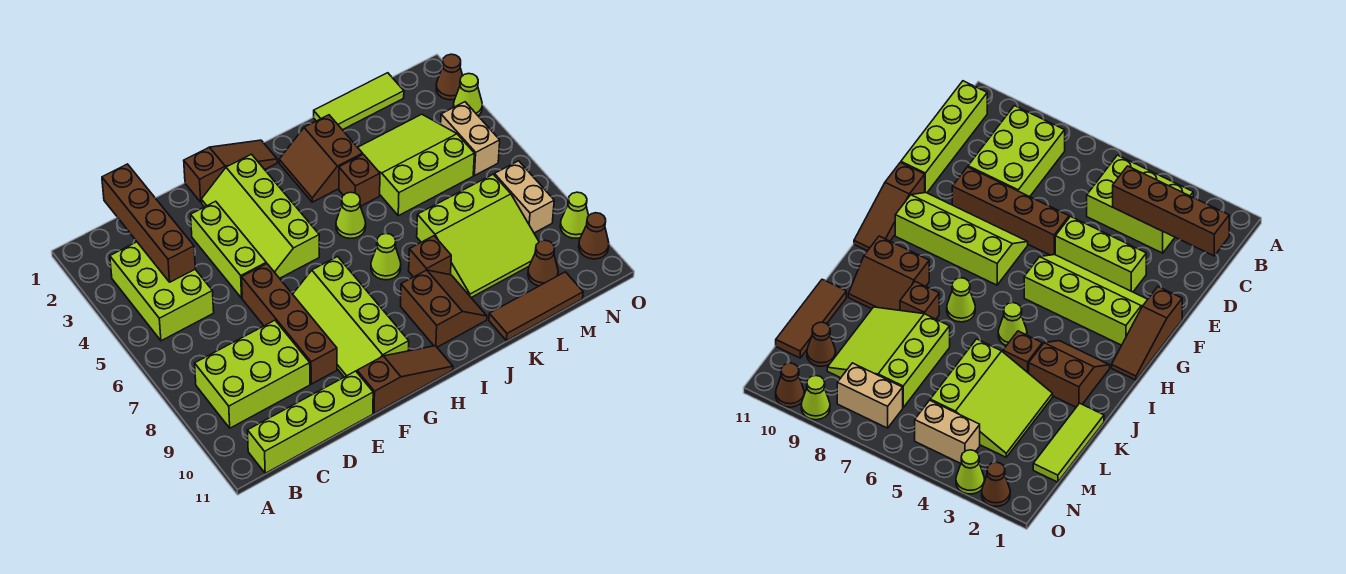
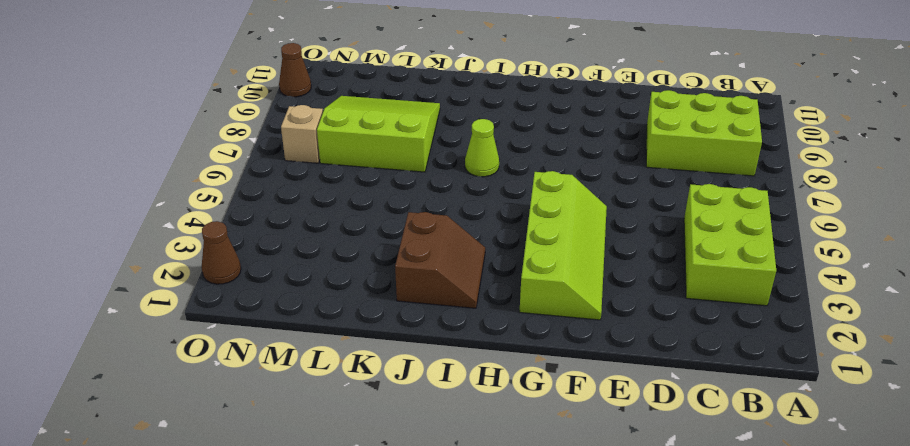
tan 1x1 brick [281,105,323,163] -> tan 1x2 brick [494,161,554,233]
none -> lime 1x4 brick [247,371,373,473]
none -> lime 1x3 brick [191,201,266,298]
none -> brown 1x4 brick [242,263,337,384]

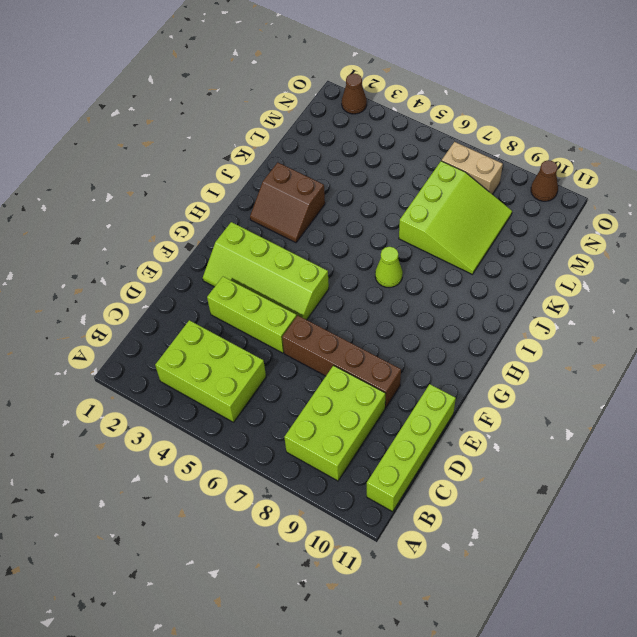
none -> brown 1x3 slope [184,140,277,202]
none -> lime 2x4 slope [293,257,409,377]
none -> brown 1x3 slope [357,346,453,413]

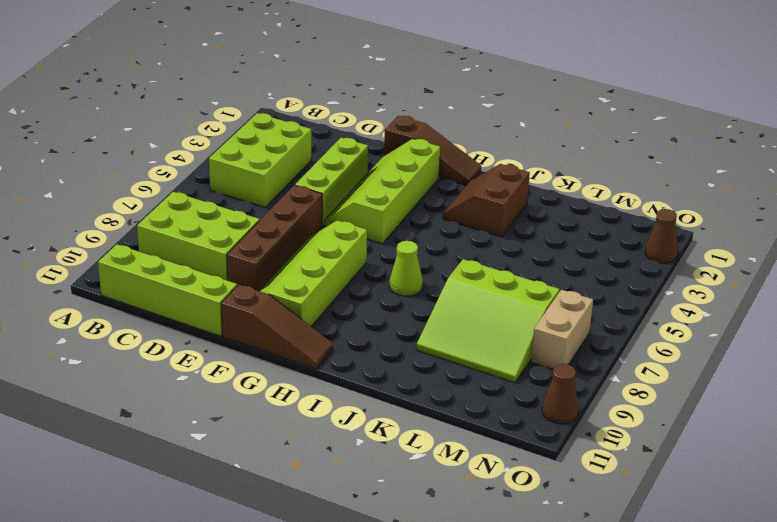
none -> lime 1x1 cone [336,192,366,239]
none -> brown 2x2 slope [401,270,487,347]
none -> brown 1x1 brick [339,154,380,206]

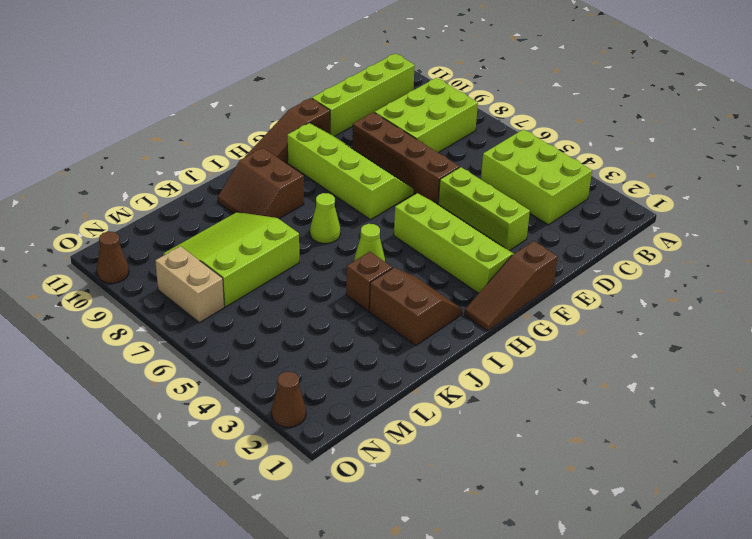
none -> brown 1x1 brick [409,236,451,277]
none -> lime 1x3 tile [314,73,404,130]
none -> lime 3x3 slope [358,114,474,216]

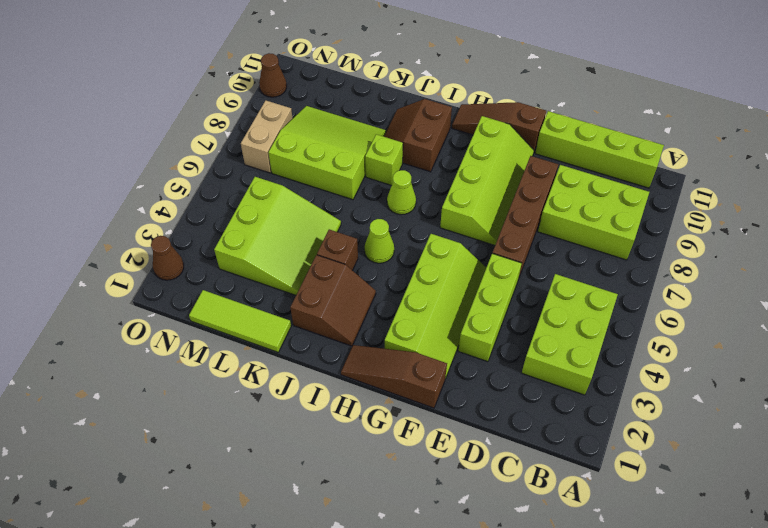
lime 1x1 brick [365,134,403,186] -> brown 1x1 brick [409,236,451,277]
lime 3x3 slope [214,177,341,295] -> lime 3x3 slope turned to [358,114,474,216]
none -> brown 1x3 tile [489,272,583,341]
none -> brown 1x1 cone [528,240,558,286]
none -> tan 1x2 brick [441,102,500,176]

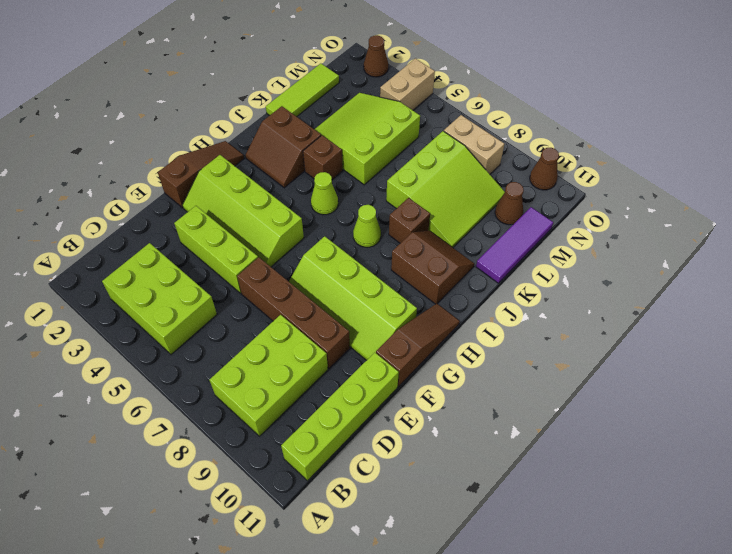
purple 1x3 tile [476,207,553,283] -> brown 1x3 tile [489,272,583,341]
tan 1x2 brick [380,58,435,110] -> tan 1x2 brick turned to [441,102,500,176]
none -> lime 1x1 cone [453,74,482,116]
none -> lime 1x1 cone [560,192,589,238]
none -> brown 1x4 brick [102,164,195,282]

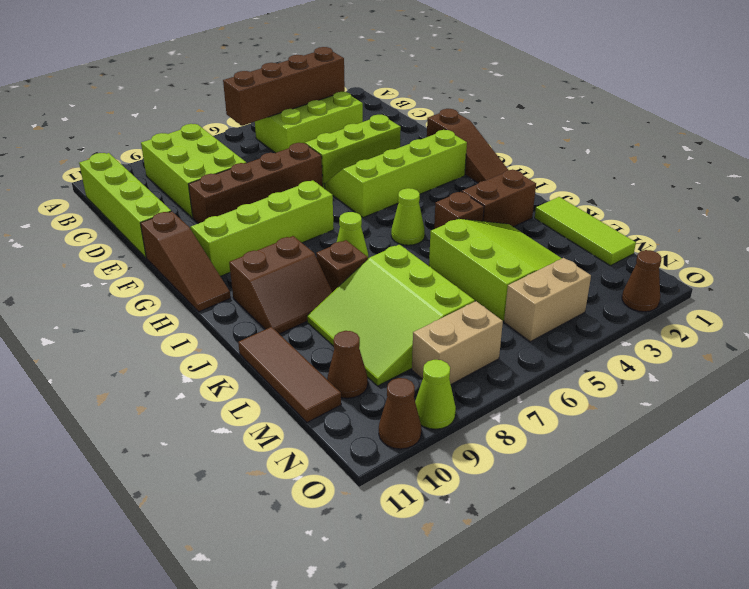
brown 1x4 brick [223,47,345,126] -> brown 1x4 brick moved to [102,164,195,282]
none -> lime 1x1 cone [453,74,482,116]

